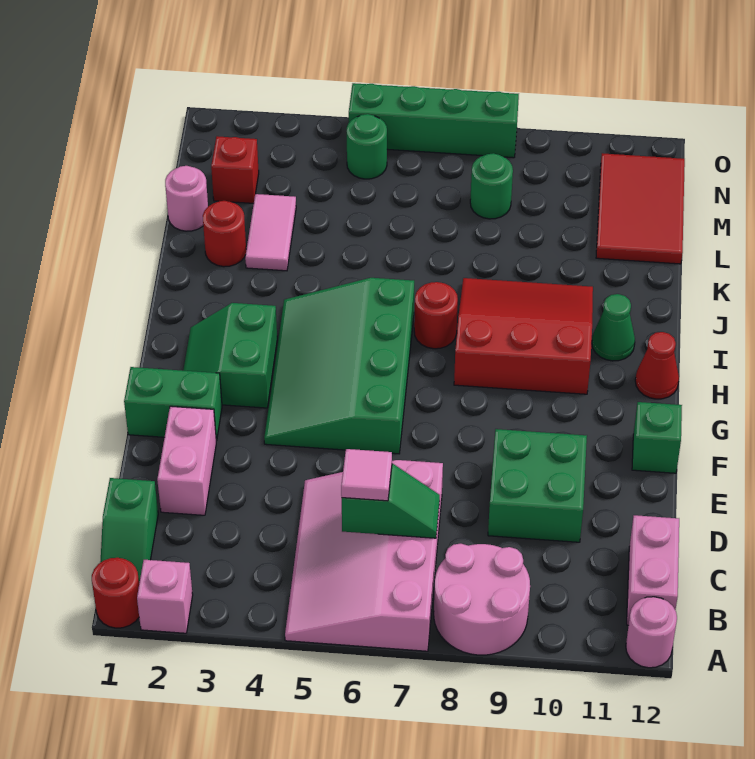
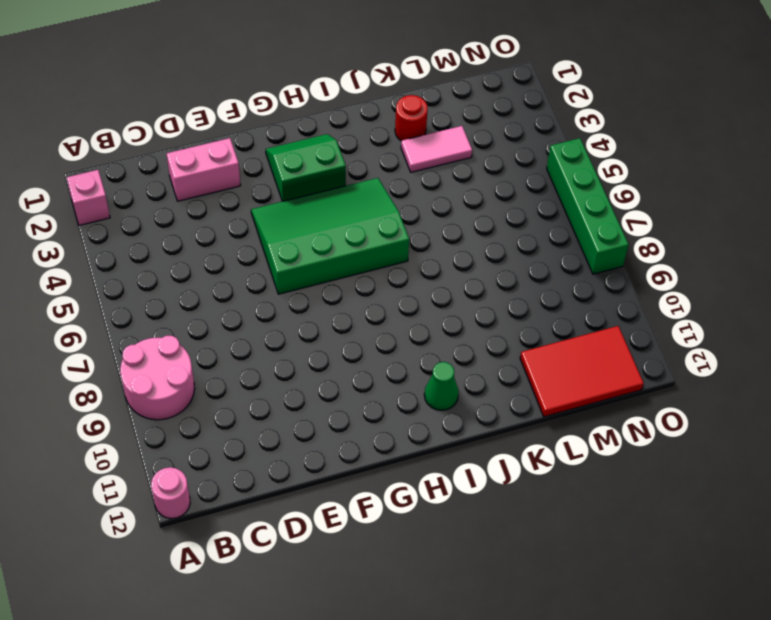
none -> red 1x1 round brick [92,558,139,628]
none -> pink 3x4 slope [285,460,443,651]
none -> green 1x2 slope [100,478,158,583]

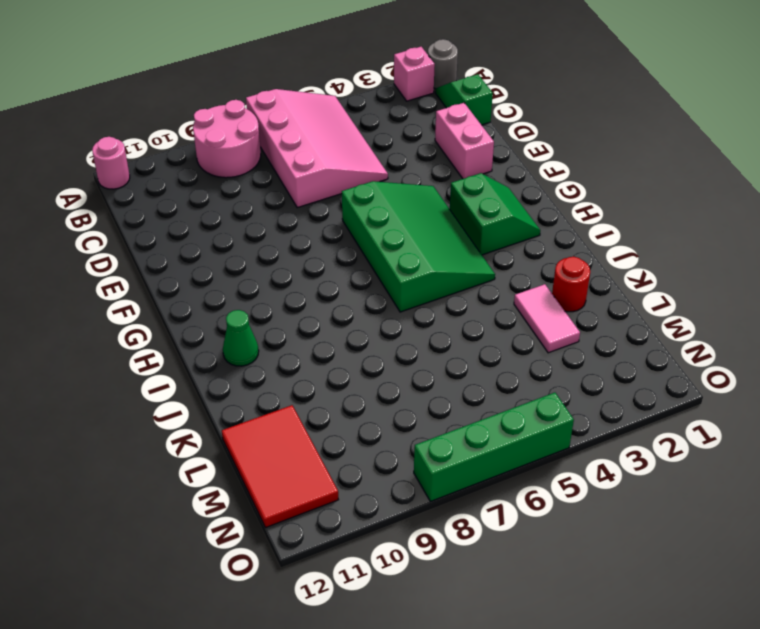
grey 1x1 round brick [428,39,458,89] -> red 1x1 round brick [92,558,139,628]
none -> pink 1x2 brick [627,515,679,625]
none -> green 2x2 brick [488,429,587,542]
none -> green 1x2 brick [124,367,222,441]

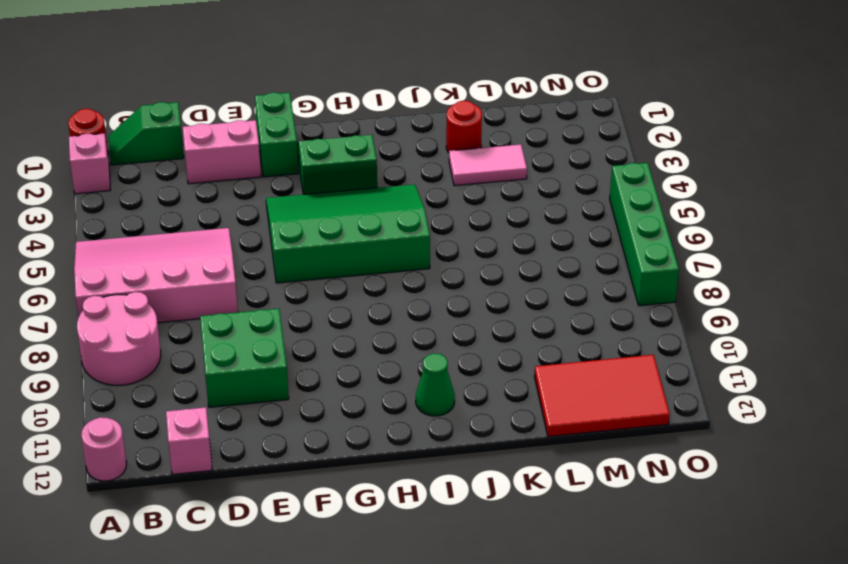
pink 1x1 brick [166,407,212,475] -> pink 1x2 brick [627,515,679,625]
none -> green 1x1 brick [632,402,682,473]
none -> red 3x3 slope [454,278,593,394]
none -> red 1x1 cone [635,332,679,399]

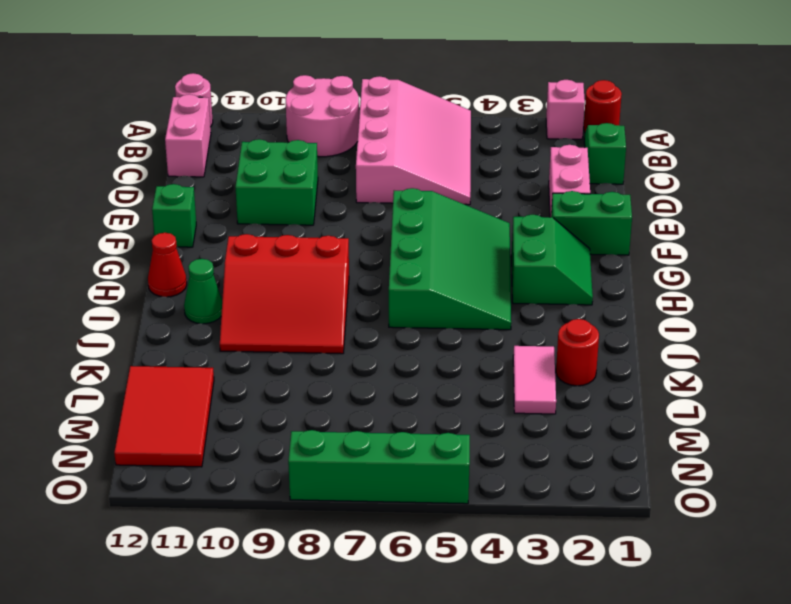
none -> red 1x1 round brick [414,282,458,349]
none -> pink 1x1 round brick [165,166,208,231]
none -> red 1x1 brick [211,136,259,203]

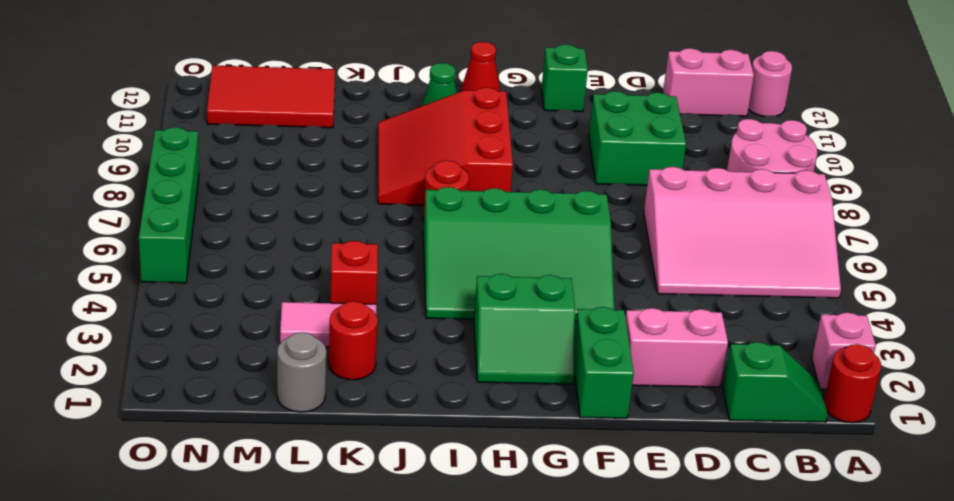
red 1x1 brick [330,241,378,304] -> red 1x1 brick moved to [211,136,259,203]
grey 1x1 round brick [277,332,326,412] -> pink 1x1 round brick [165,166,208,231]
none -> green 1x1 round brick [470,153,513,219]
none -> green 1x1 round brick [347,114,387,179]
none -> green 1x2 slope [342,464,440,538]

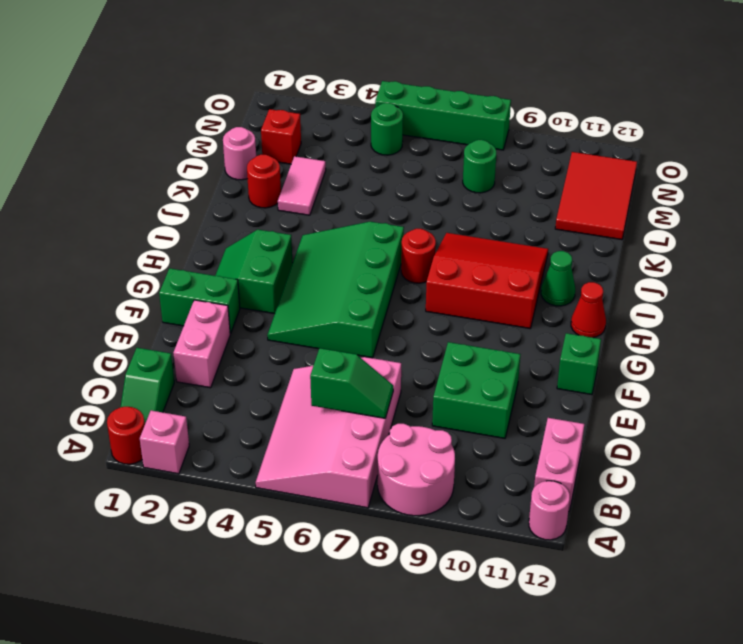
none -> pink 1x1 tile [341,449,392,501]

